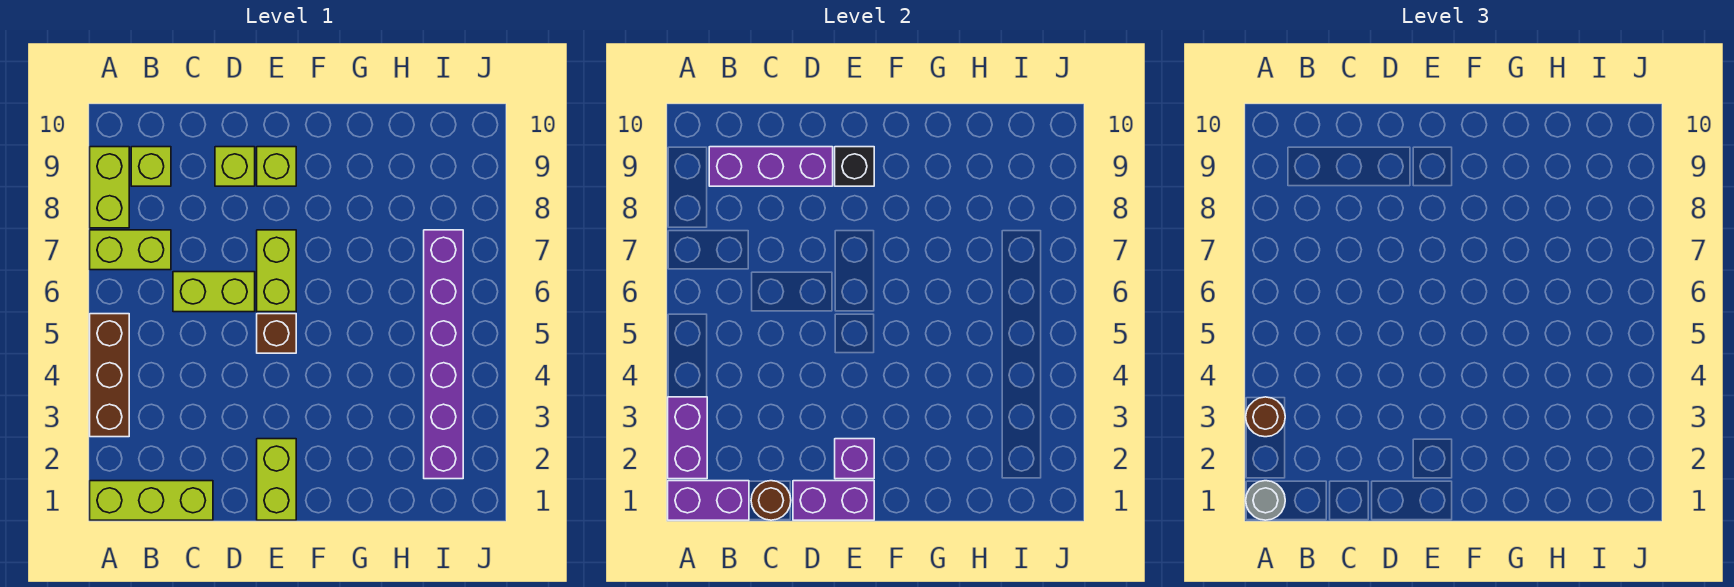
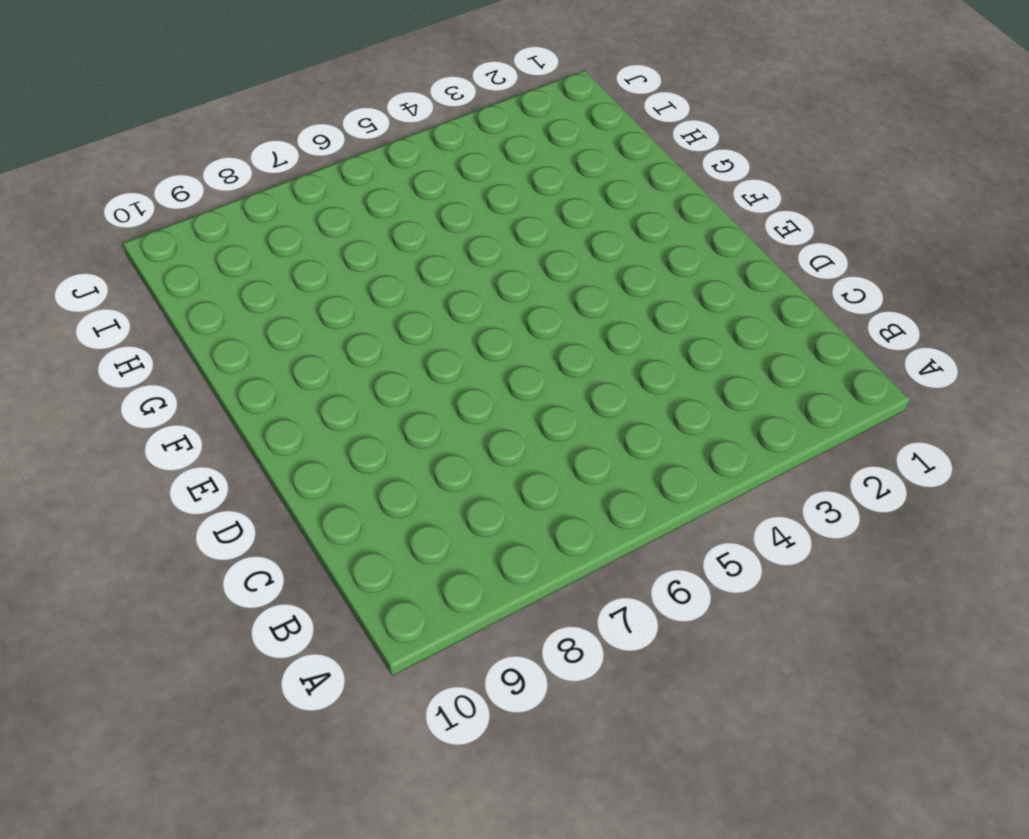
none -> lime 1x3 brick [90,481,213,520]
none -> brown 1x3 brick [90,314,129,437]
none -> lime 1x2 brick [90,230,171,270]

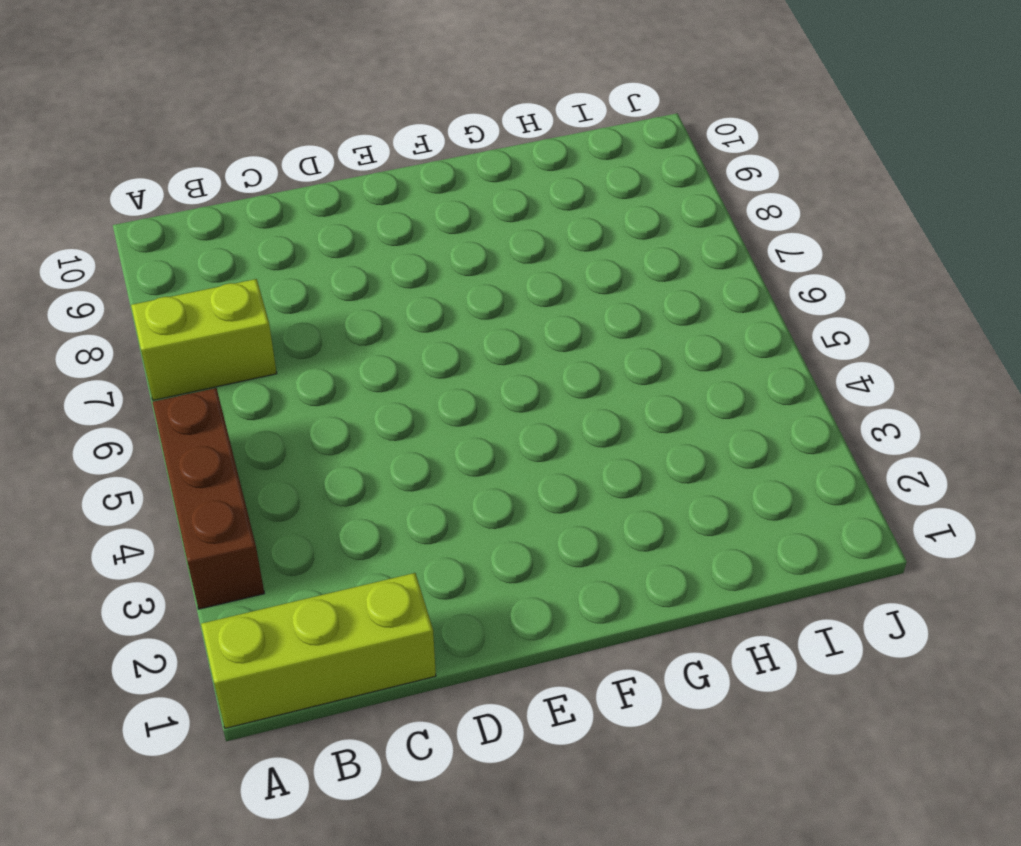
none -> lime 1x2 brick [90,147,129,228]
none -> lime 1x1 brick [131,147,171,186]
none -> lime 1x2 brick [173,272,255,312]

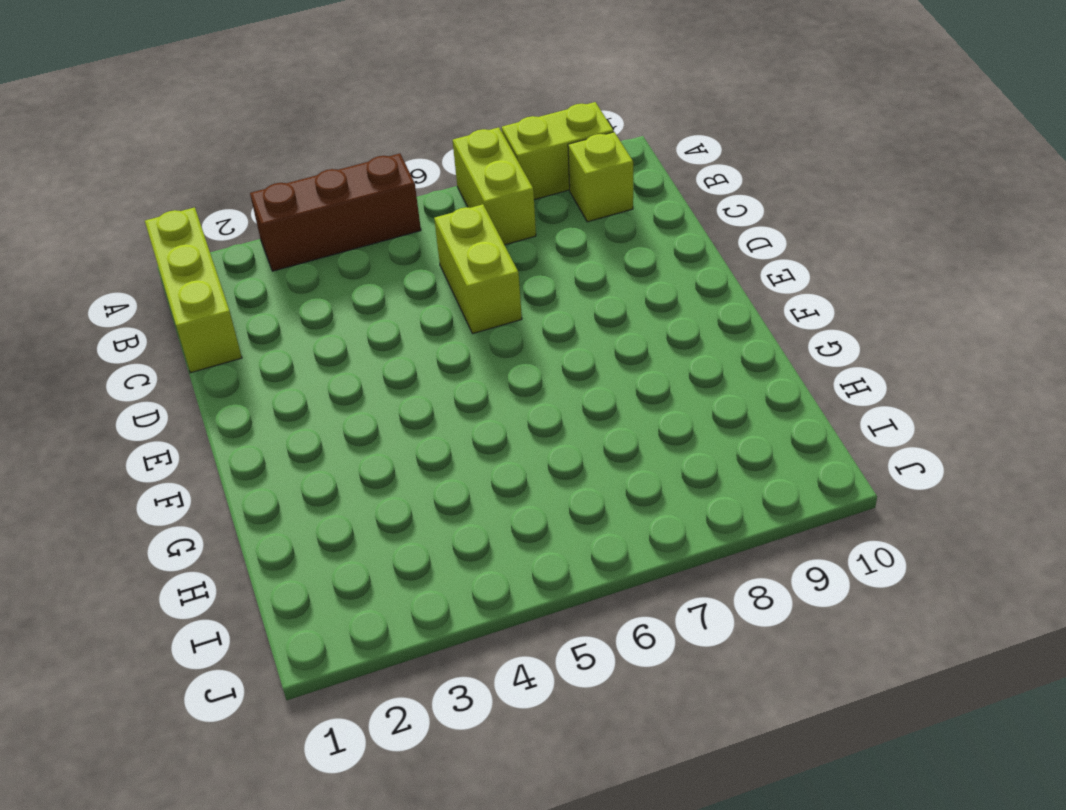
none -> lime 1x1 brick [215,147,255,186]
none -> lime 1x2 brick [257,439,296,520]
none -> brown 1x1 brick [257,314,296,353]

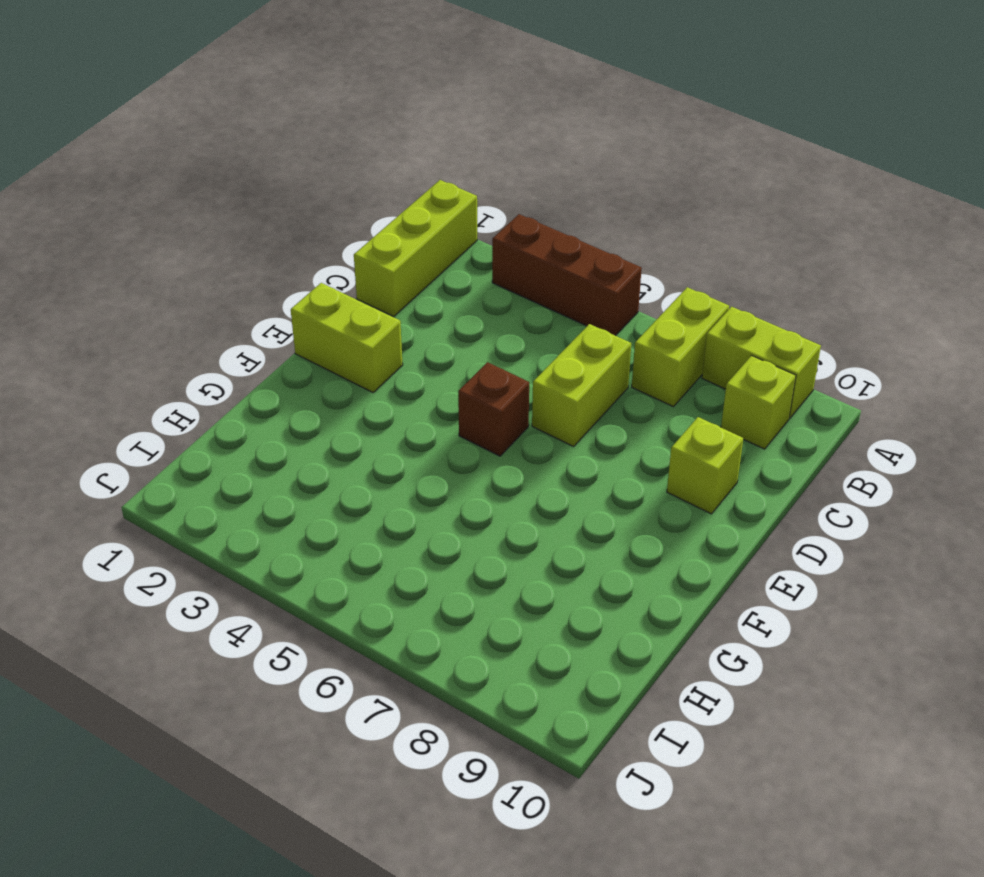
none -> lime 1x2 brick [257,230,296,312]
none -> lime 1x1 brick [257,147,296,186]
none -> purple 1x6 brick [424,230,463,479]

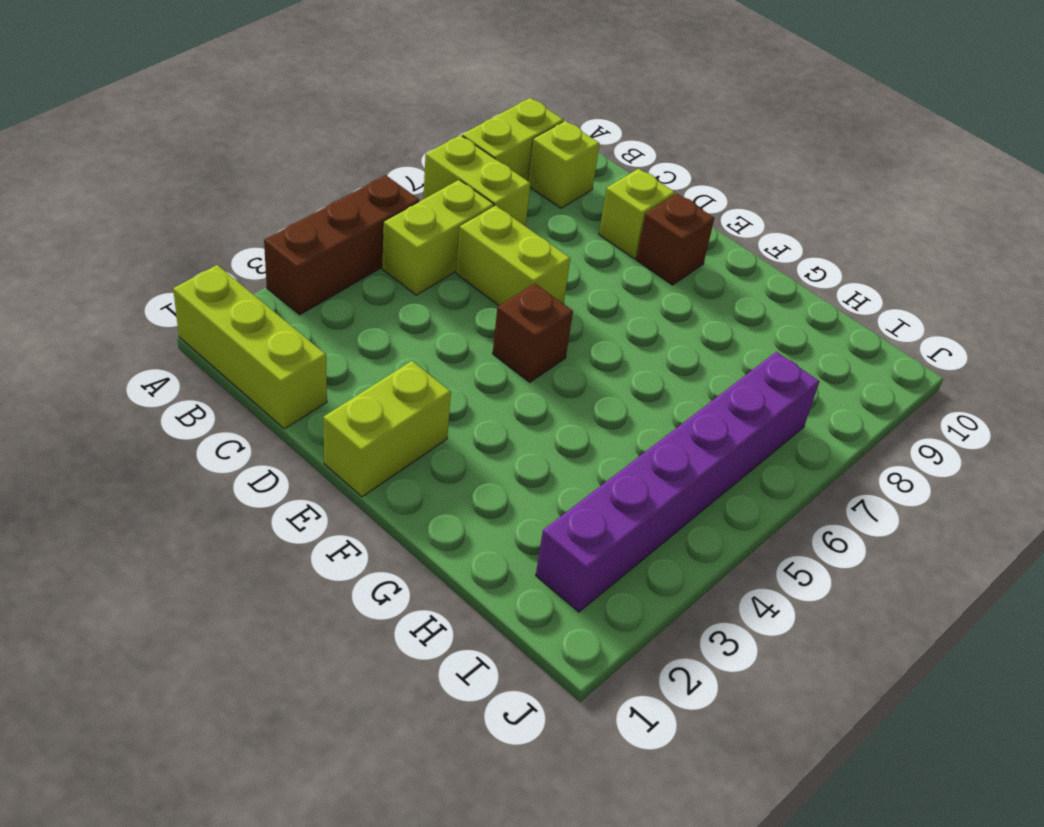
lime 1x2 brick [382,180,494,295] -> lime 1x2 brick moved to [257,230,296,312]
brown 1x1 brick [636,194,714,285] -> lime 1x1 brick [257,147,296,186]
none -> purple 1x2 brick [668,481,749,520]
none -> purple 1x2 brick [668,397,707,479]
none -> purple 1x3 brick [709,147,833,186]

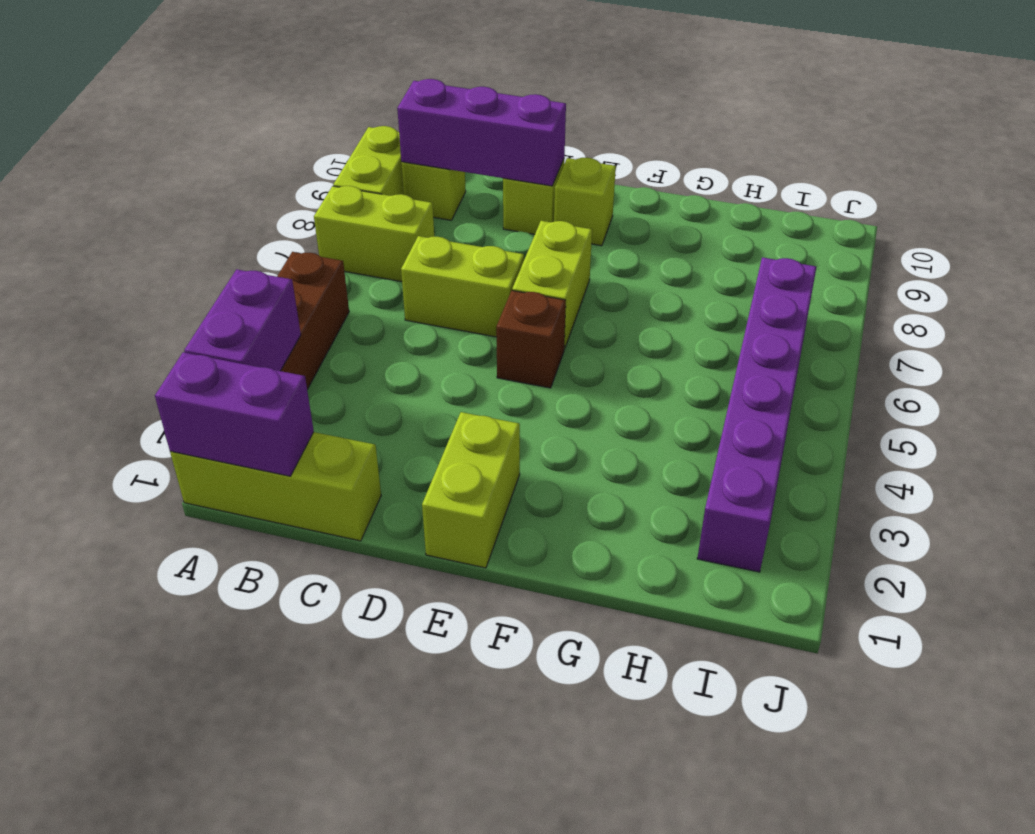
none -> brown 1x1 round brick [751,481,791,520]
none -> purple 1x2 brick [793,481,874,520]
none -> purple 1x1 brick [835,439,874,479]

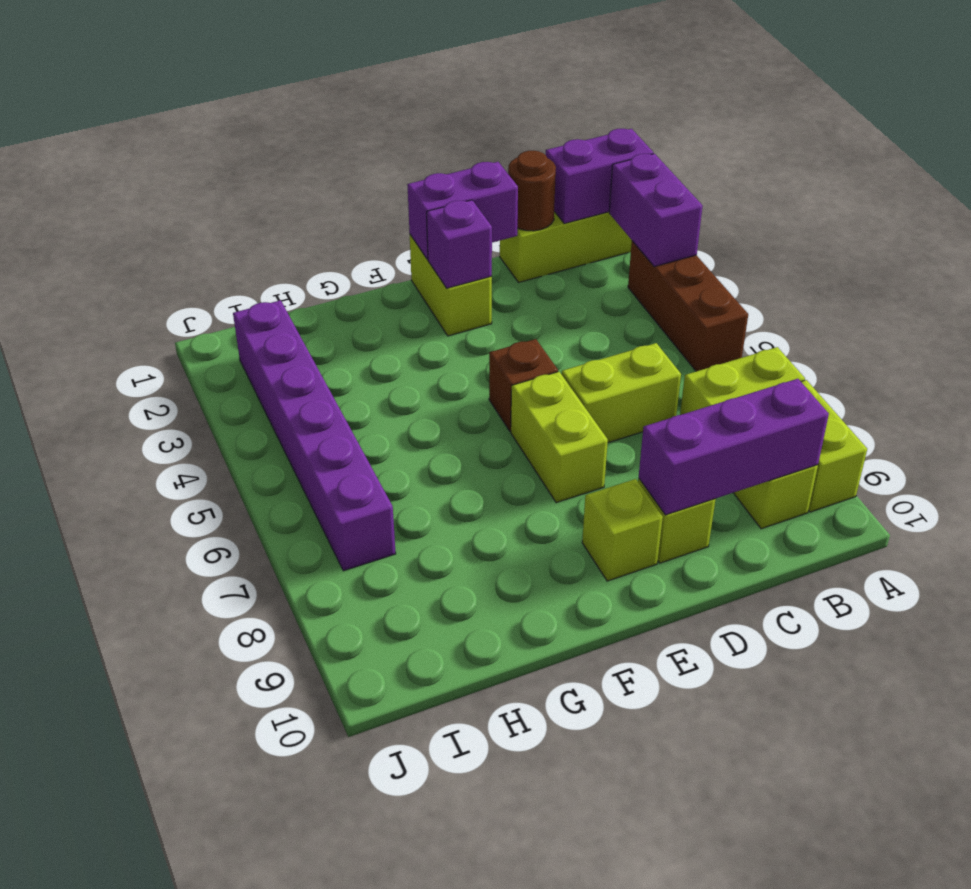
none -> black 1x1 brick [835,147,874,186]
none -> grey 1x1 round brick [1246,481,1285,520]
none -> brown 1x1 round brick [1246,397,1285,437]

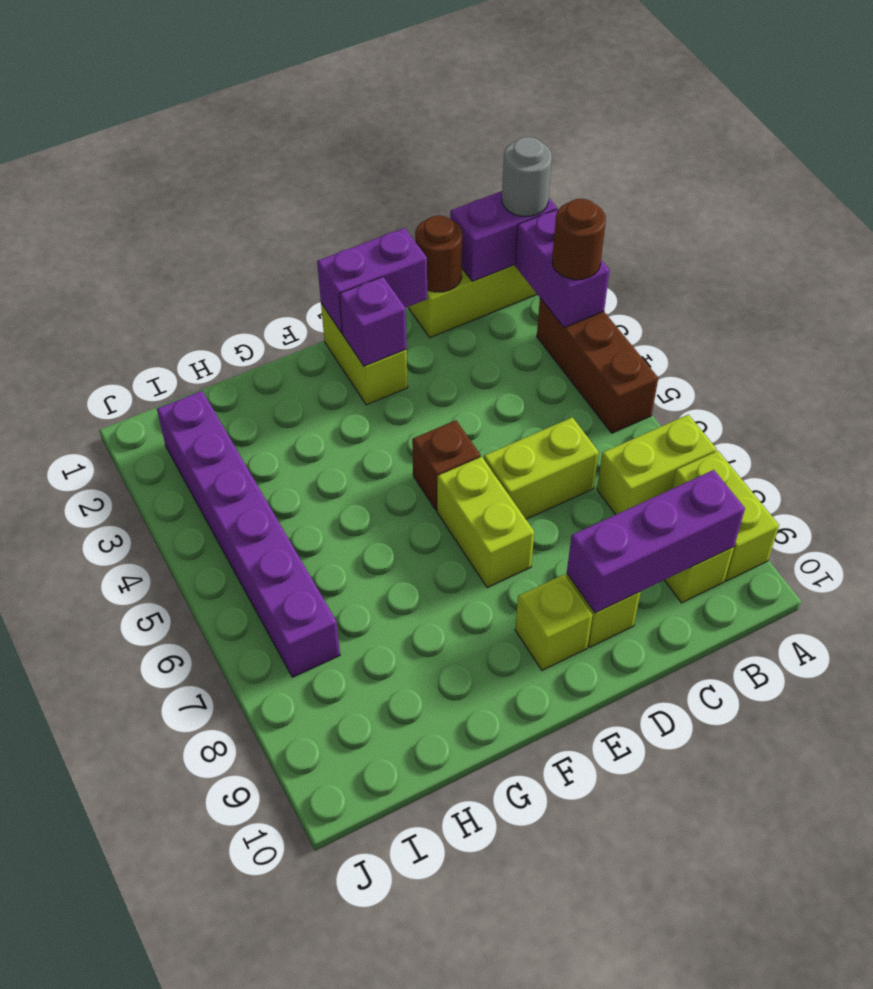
none -> black 1x1 brick [835,147,874,186]

